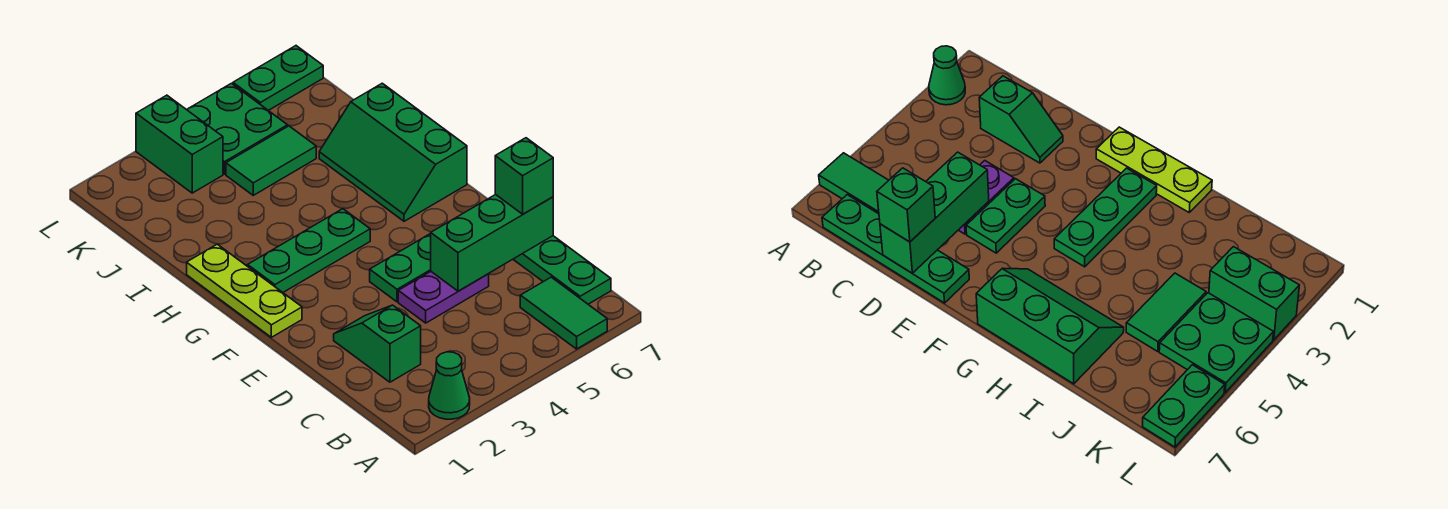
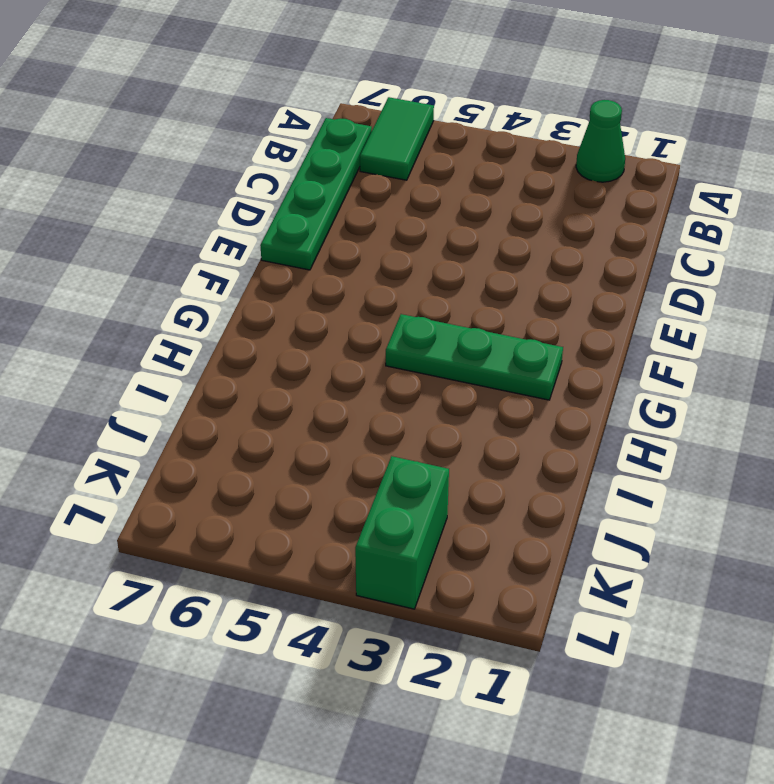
none -> green 1x2 slope [334,305,421,382]
none -> purple 1x2 plate [398,272,489,323]
none -> green 1x2 plate [370,233,431,302]

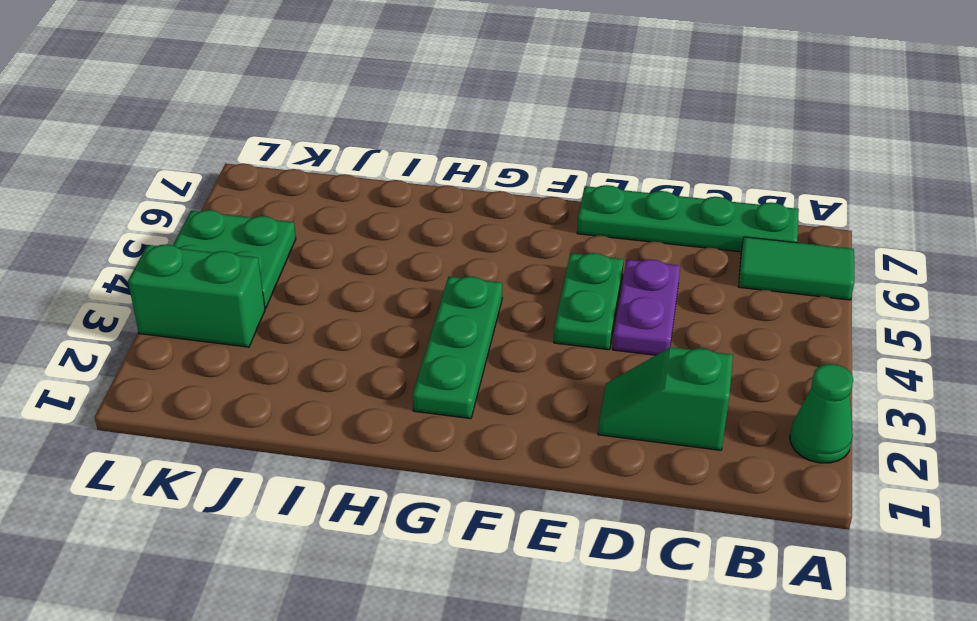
none -> lime 1x3 plate [187,244,302,337]
none -> green 2x3 slope [319,83,467,221]
none -> green 1x2 tile [226,126,316,195]

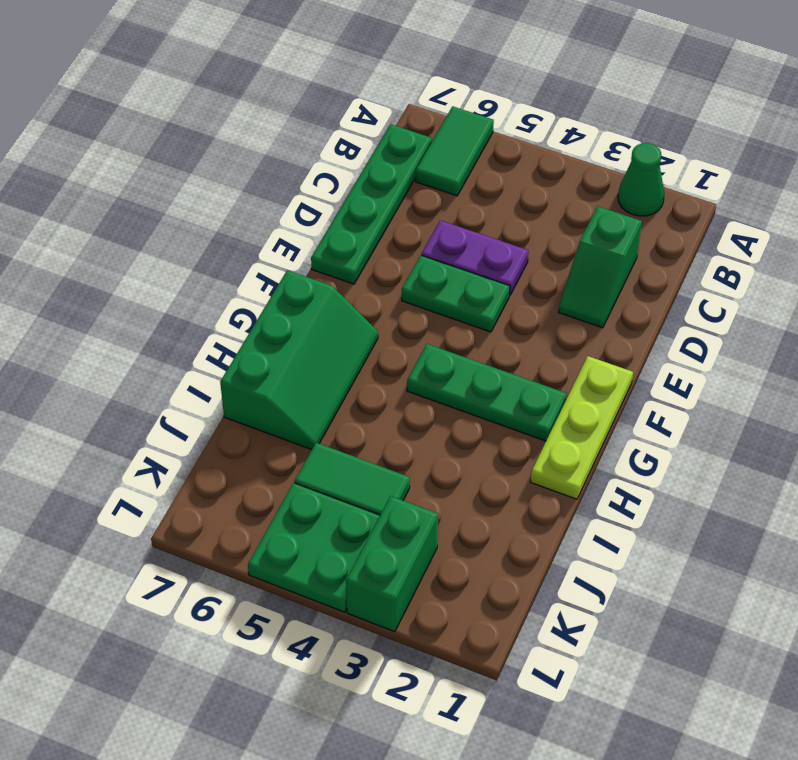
none -> green 1x2 plate [233,46,323,110]
none -> green 1x3 brick [431,194,553,291]
none -> green 1x1 brick [495,138,553,214]

